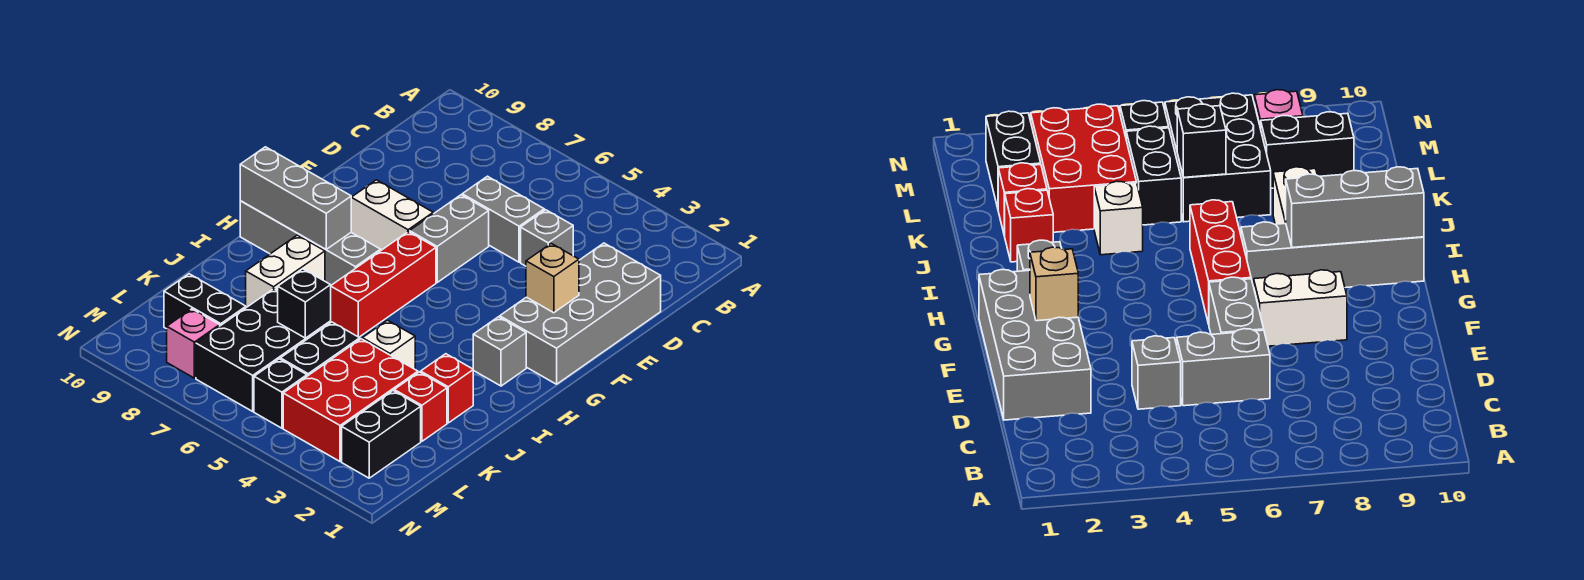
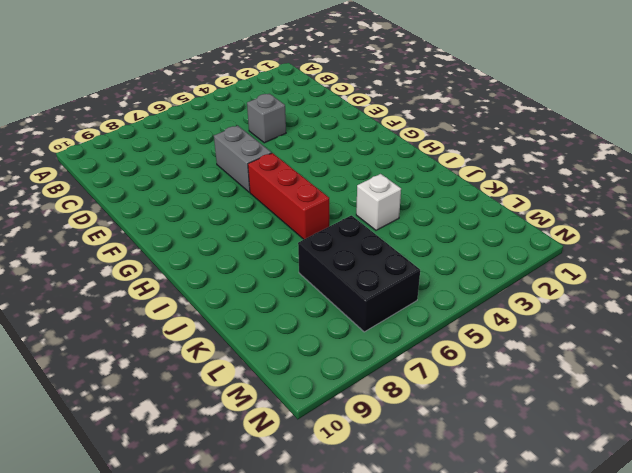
none -> grey 2x4 brick [500,243,661,384]
none -> grey 1x2 brick [462,176,544,262]
none -> white 1x2 brick [351,180,433,250]

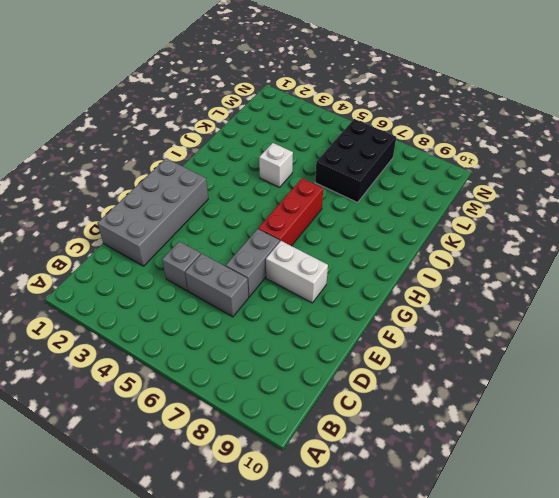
none -> grey 1x1 brick [473,317,526,386]
none -> grey 1x4 brick [240,201,381,285]
none -> white 1x2 brick [246,235,325,308]

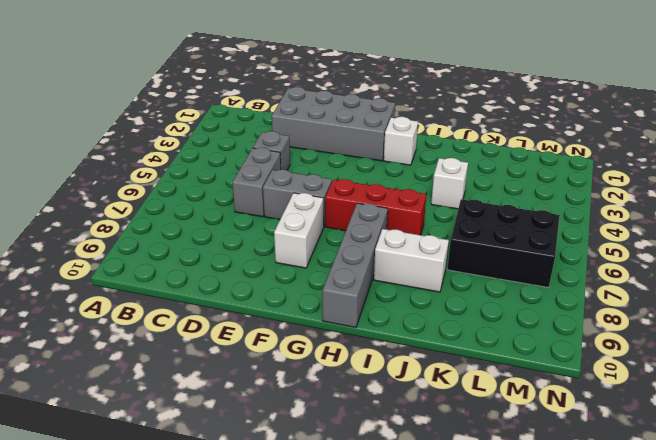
white 1x1 brick [384,117,418,165] -> grey 1x1 brick [473,317,526,386]
none -> red 1x1 brick [421,354,473,423]
none -> red 1x1 brick [394,372,447,441]
none -> red 2x3 brick [283,339,418,462]

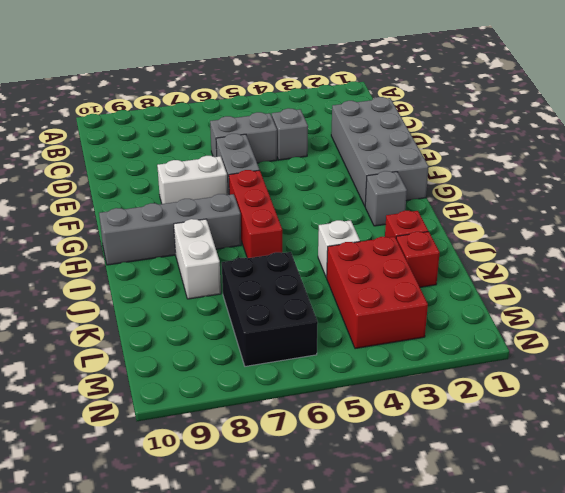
none -> black 1x2 brick [280,322,360,376]
none -> black 1x2 brick [342,391,421,478]
none -> black 1x2 brick [164,274,246,329]

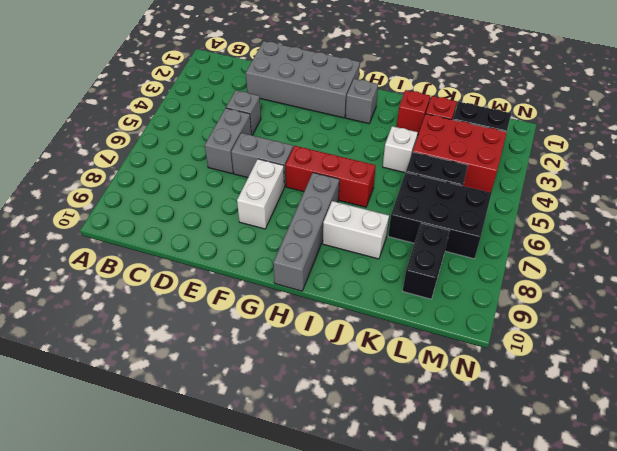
none -> black 1x1 brick [254,359,307,428]
none -> pink 1x1 brick [167,309,220,378]
none -> tan 1x1 brick [526,243,579,313]

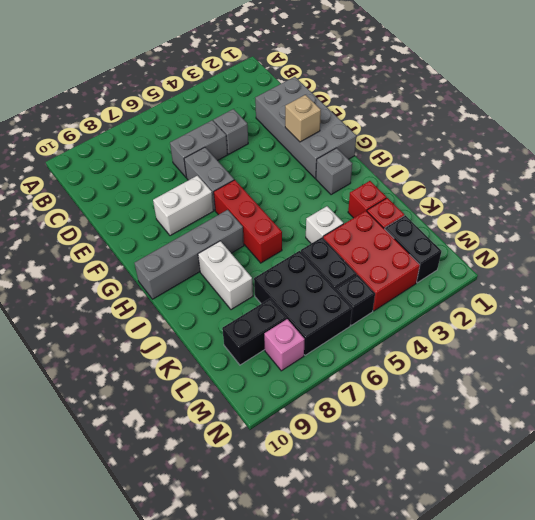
none -> grey 1x3 brick [240,147,351,249]
none -> black 1x1 brick [278,269,331,338]

